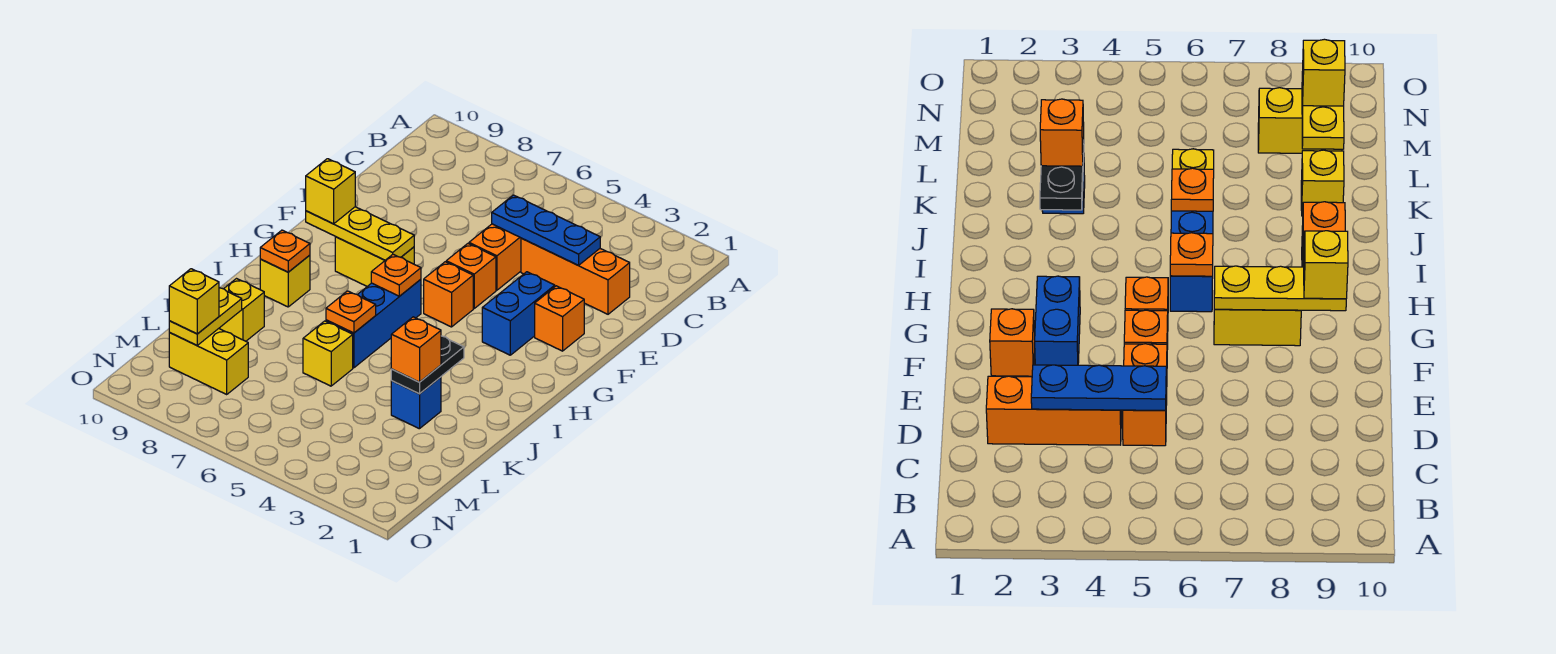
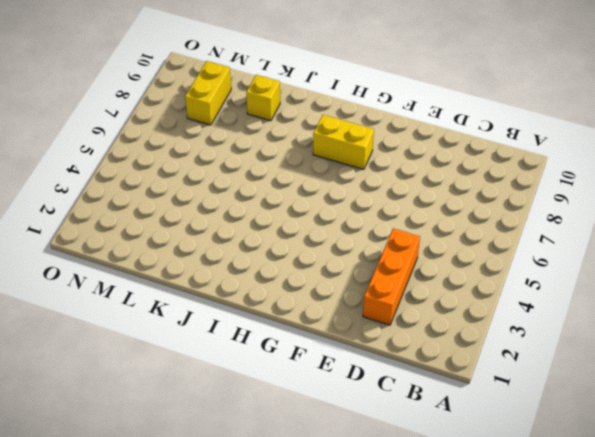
yellow 1x2 brick [313,115,374,169] -> yellow 1x2 brick turned to [335,237,414,286]
none -> orange 1x2 brick [469,224,521,290]
none -> orange 1x1 brick [535,286,584,351]
none -> blue 1x2 brick [482,272,555,355]

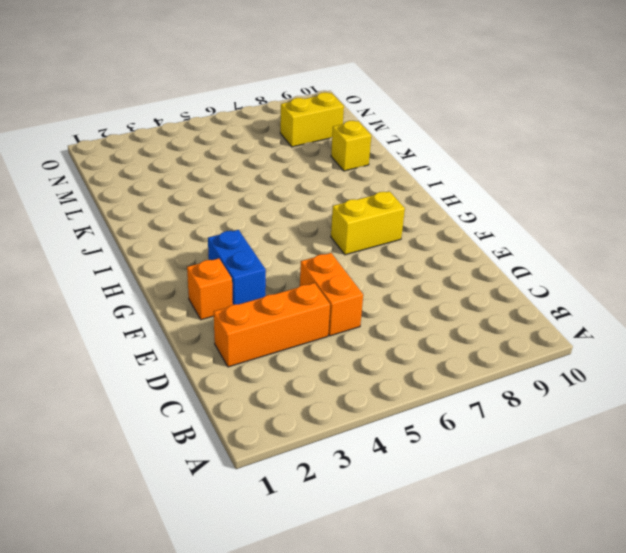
none -> orange 1x1 brick [446,244,496,308]
none -> orange 1x1 brick [424,262,473,327]
none -> blue 1x3 brick [326,279,421,368]

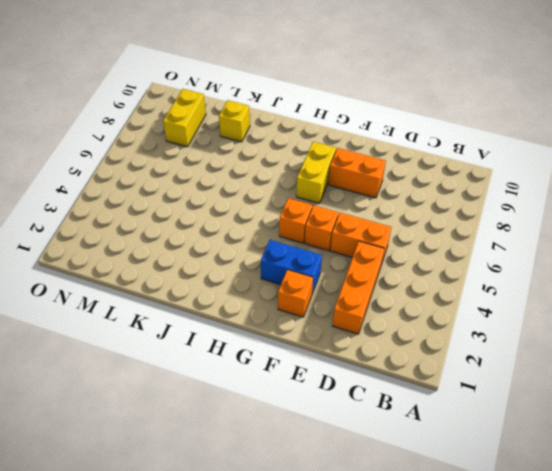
orange 1x2 brick [328,148,386,198] -> none
none -> blue 1x3 brick [326,279,421,368]
none -> yellow 1x1 brick [260,255,310,307]
none -> blue 1x1 brick [391,377,441,429]

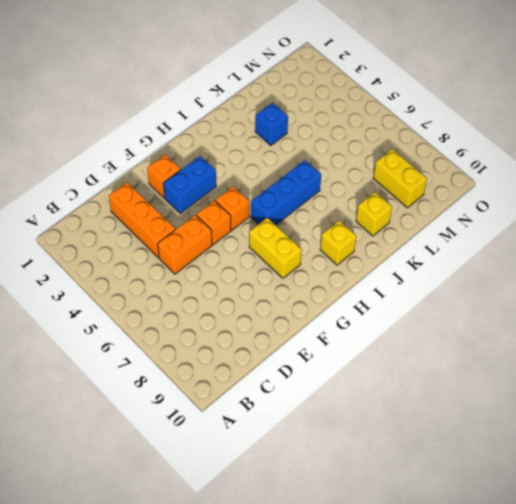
none -> yellow 1x1 brick [303,321,353,386]
none -> blue 1x3 plate [492,195,600,265]
none -> yellow 1x3 plate [306,207,414,260]

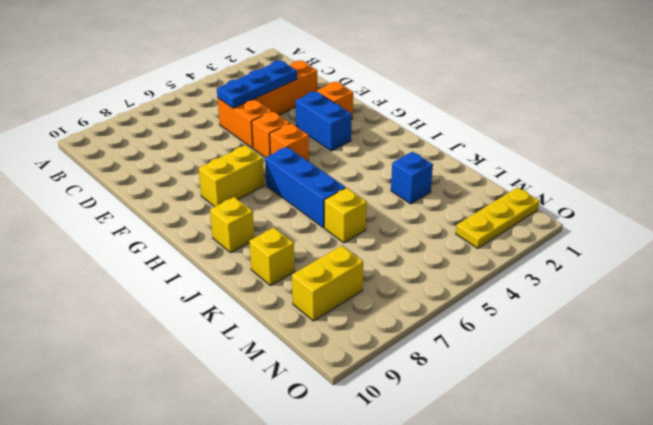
yellow 1x3 plate [456,187,539,248] -> yellow 1x3 plate moved to [306,207,414,260]
none -> orange 1x1 plate [371,254,421,296]
none -> orange 1x1 plate [260,230,310,272]
none -> black 1x2 plate [391,336,464,394]

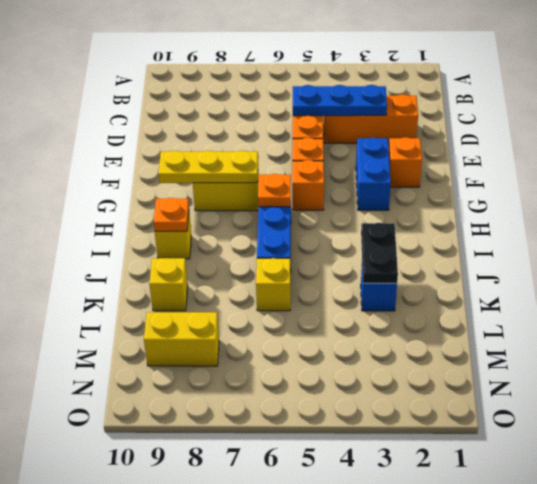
none -> orange 1x1 plate [326,291,376,333]
none -> yellow 1x2 plate [169,288,242,345]
none -> yellow 1x1 brick [306,159,355,224]

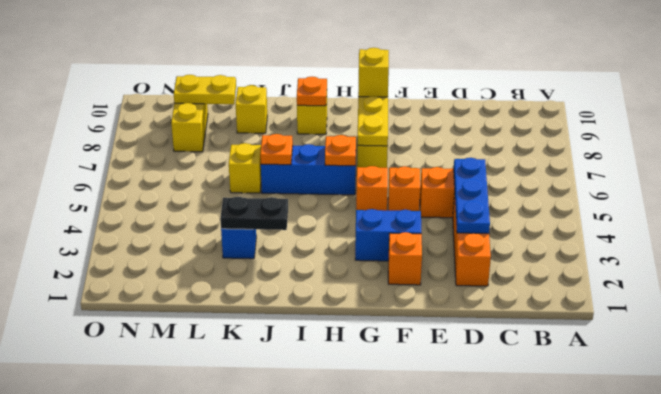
none -> orange 1x1 brick [391,317,441,382]
none -> yellow 1x1 brick [169,269,219,334]

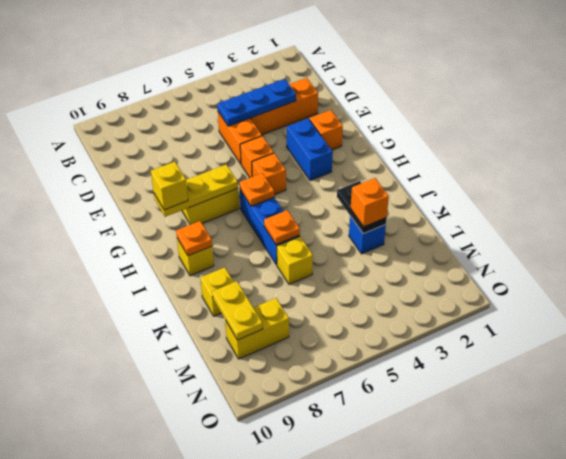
none -> yellow 1x1 brick [169,269,219,334]

